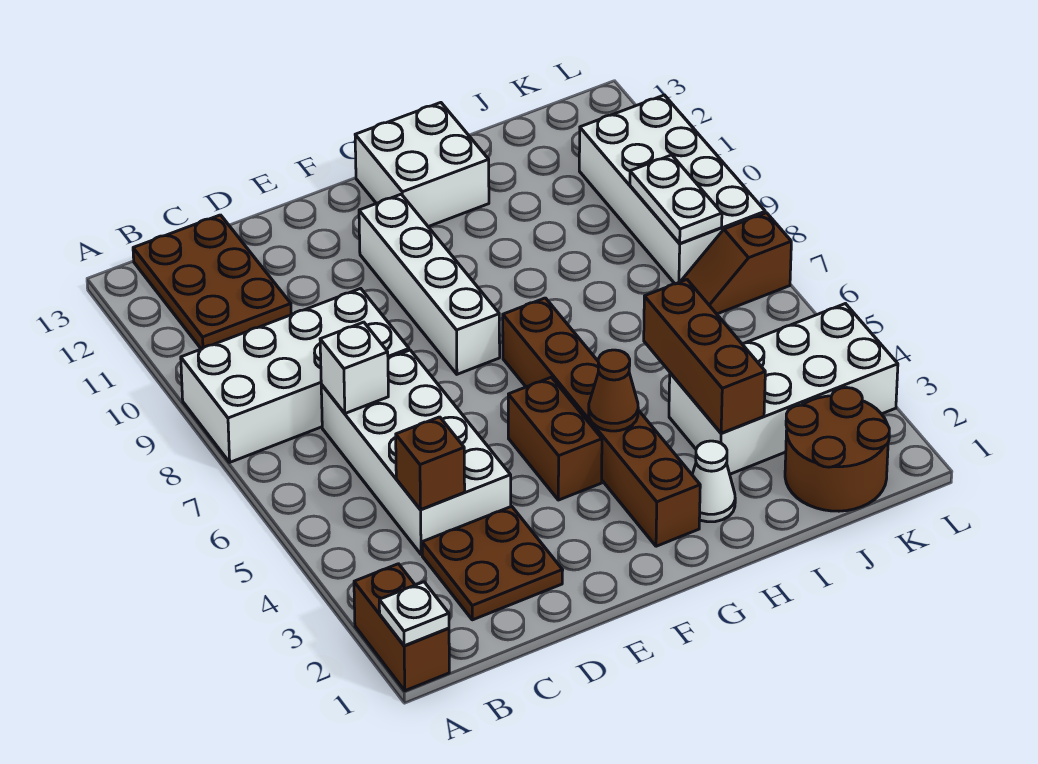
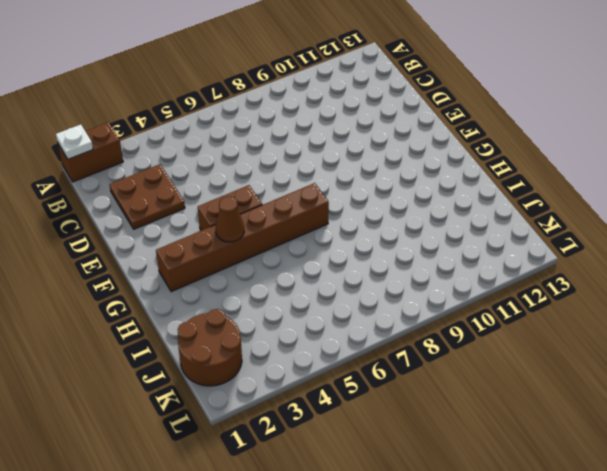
none -> white 2x4 brick [181,288,409,462]
none -> brown 2x3 plate [133,215,291,349]
none -> white 2x4 brick [321,350,511,555]

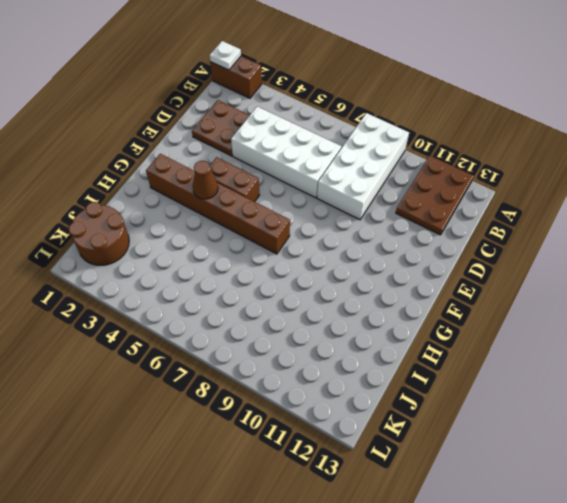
brown 2x3 plate [396,156,473,235] -> brown 2x3 plate turned to [133,215,291,349]
none -> white 1x4 brick [359,194,500,374]
none -> white 2x2 brick [355,103,489,227]
none -> white 1x1 cone [692,441,735,522]

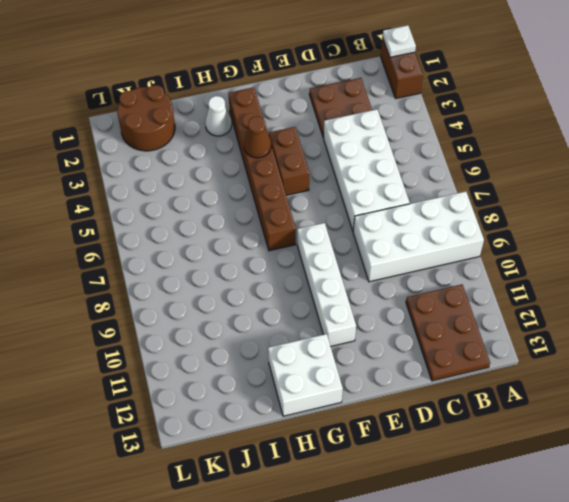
none -> white 2x4 brick [669,304,898,474]
none -> brown 1x2 slope [681,213,791,314]
none -> white 2x4 brick [579,95,765,284]

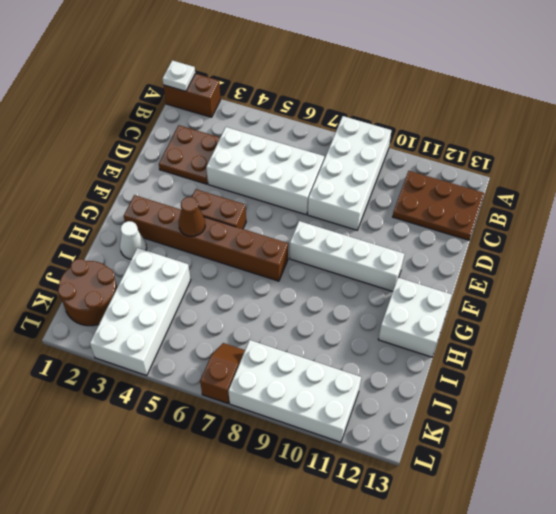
none -> brown 1x1 brick [396,417,465,510]
none -> white 1x1 brick [320,322,388,413]
none -> brown 1x3 brick [644,280,765,433]

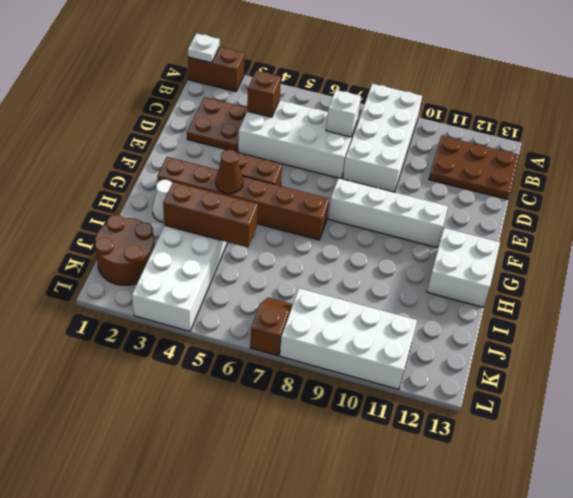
none -> white 1x2 plate [630,155,722,243]

